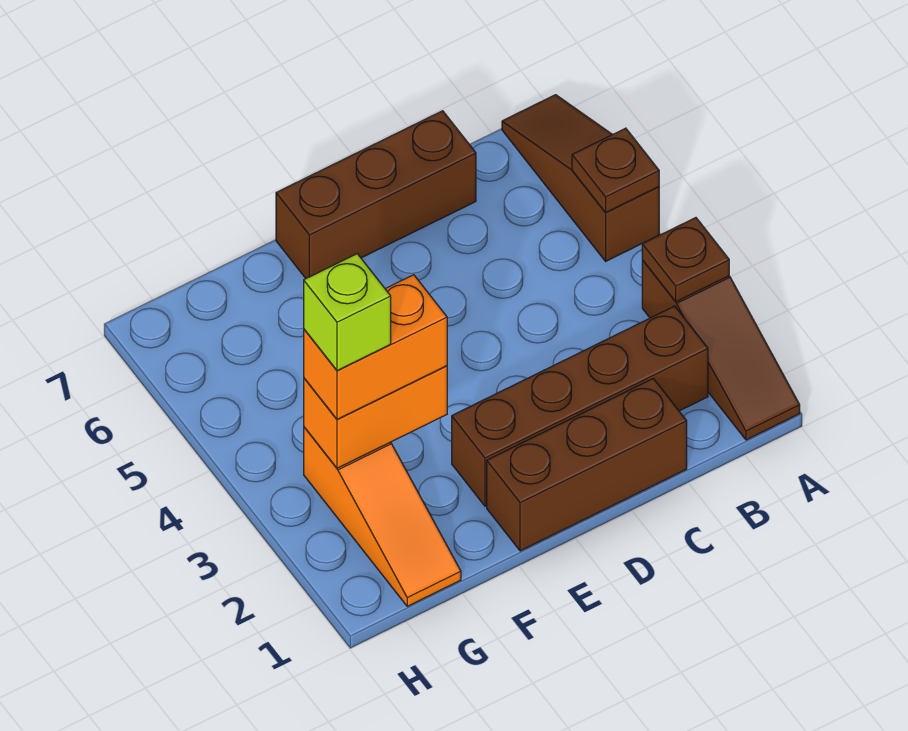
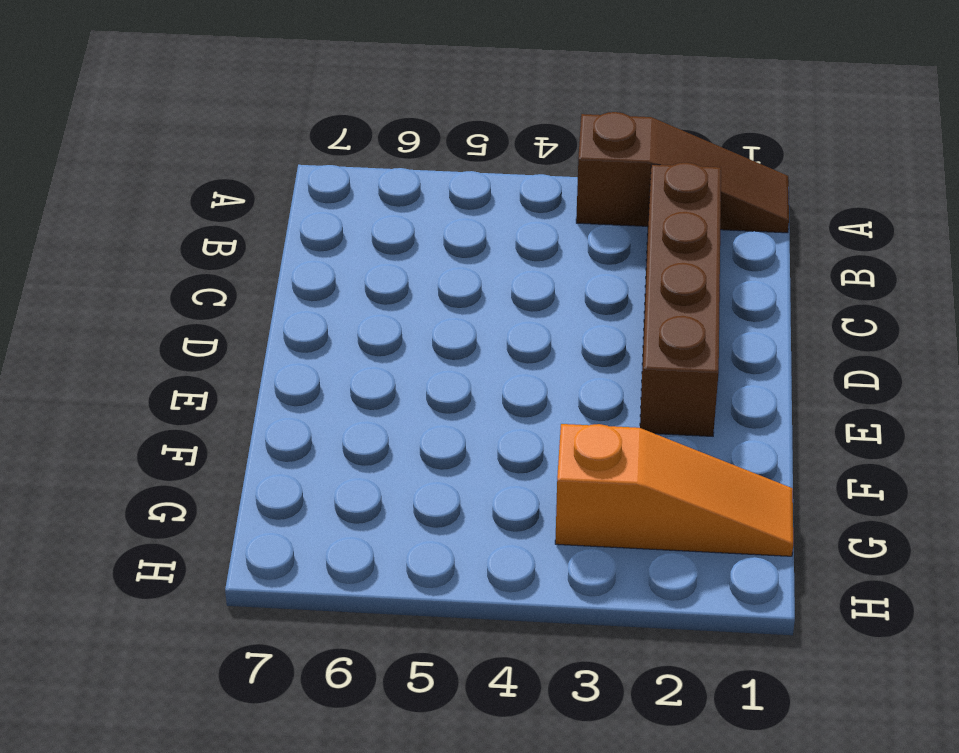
none -> brown 1x3 slope [502,95,659,261]
none -> brown 1x3 brick [487,379,687,551]

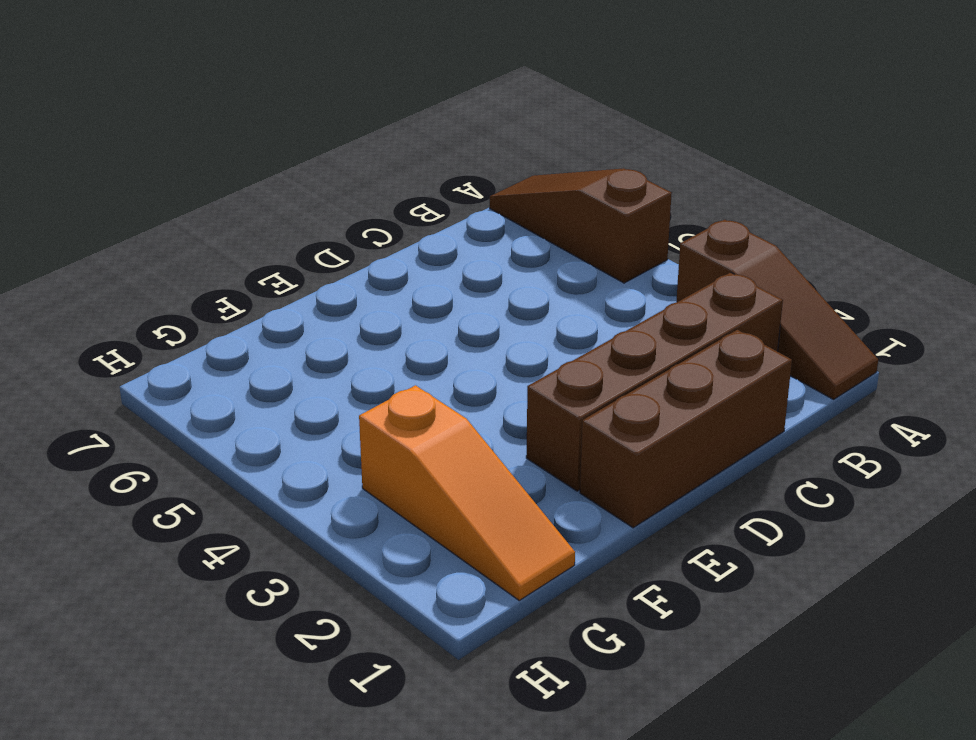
none -> brown 1x3 brick [276,111,476,278]
none -> brown 1x1 plate [642,218,729,302]

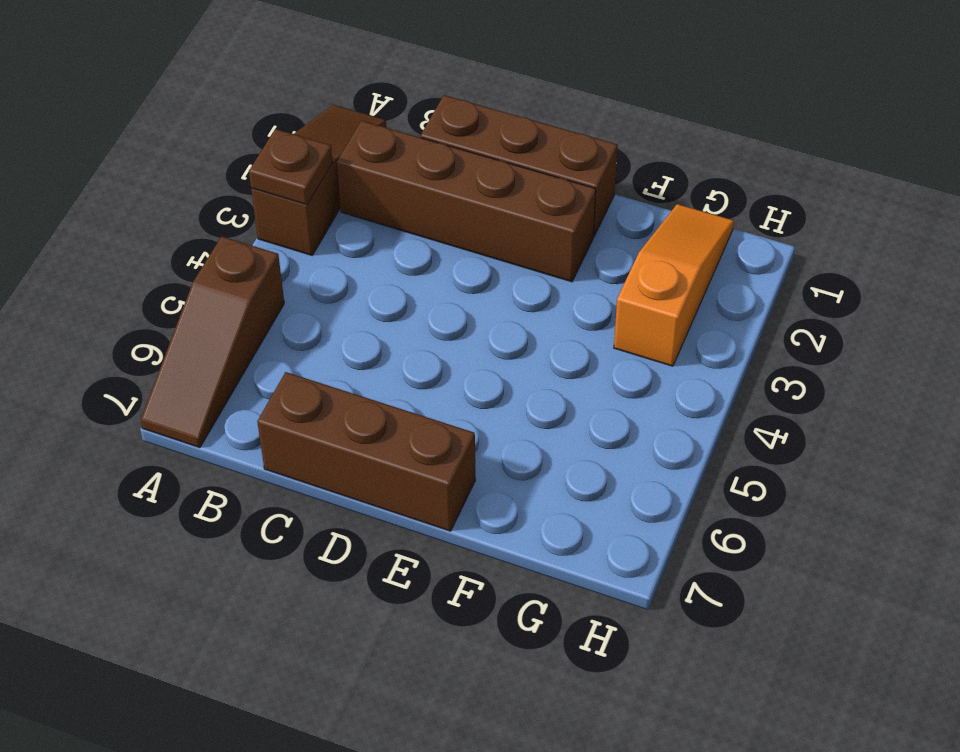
none -> brown 1x1 plate [572,128,659,213]
none -> orange 1x2 brick [304,366,447,468]

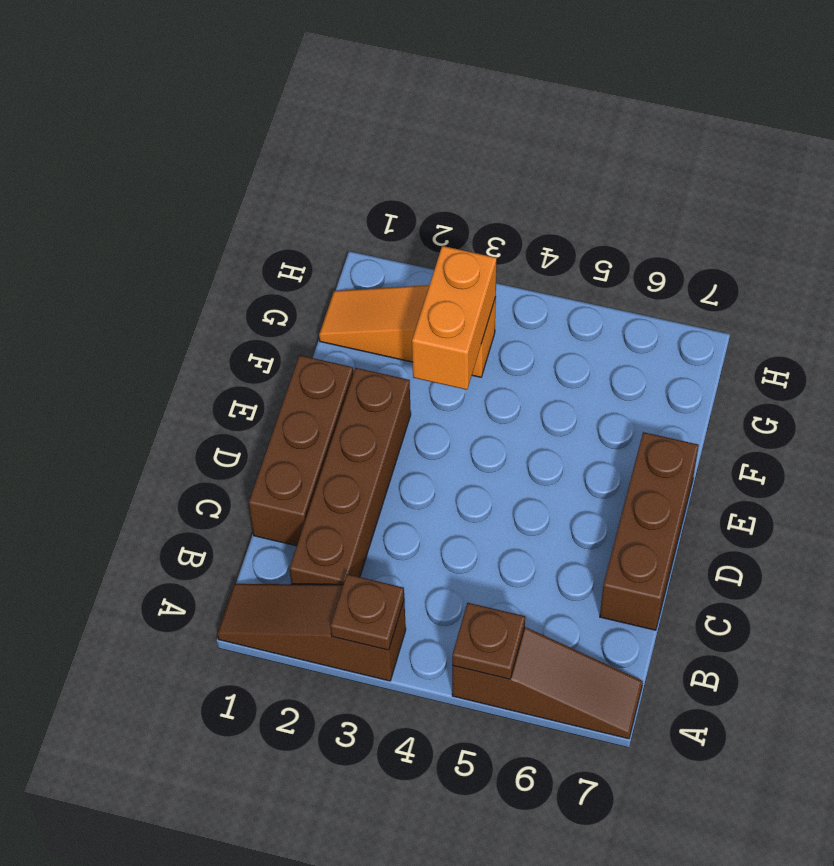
none -> orange 1x2 brick [304,275,447,419]
none -> lime 1x1 brick [304,254,391,371]

